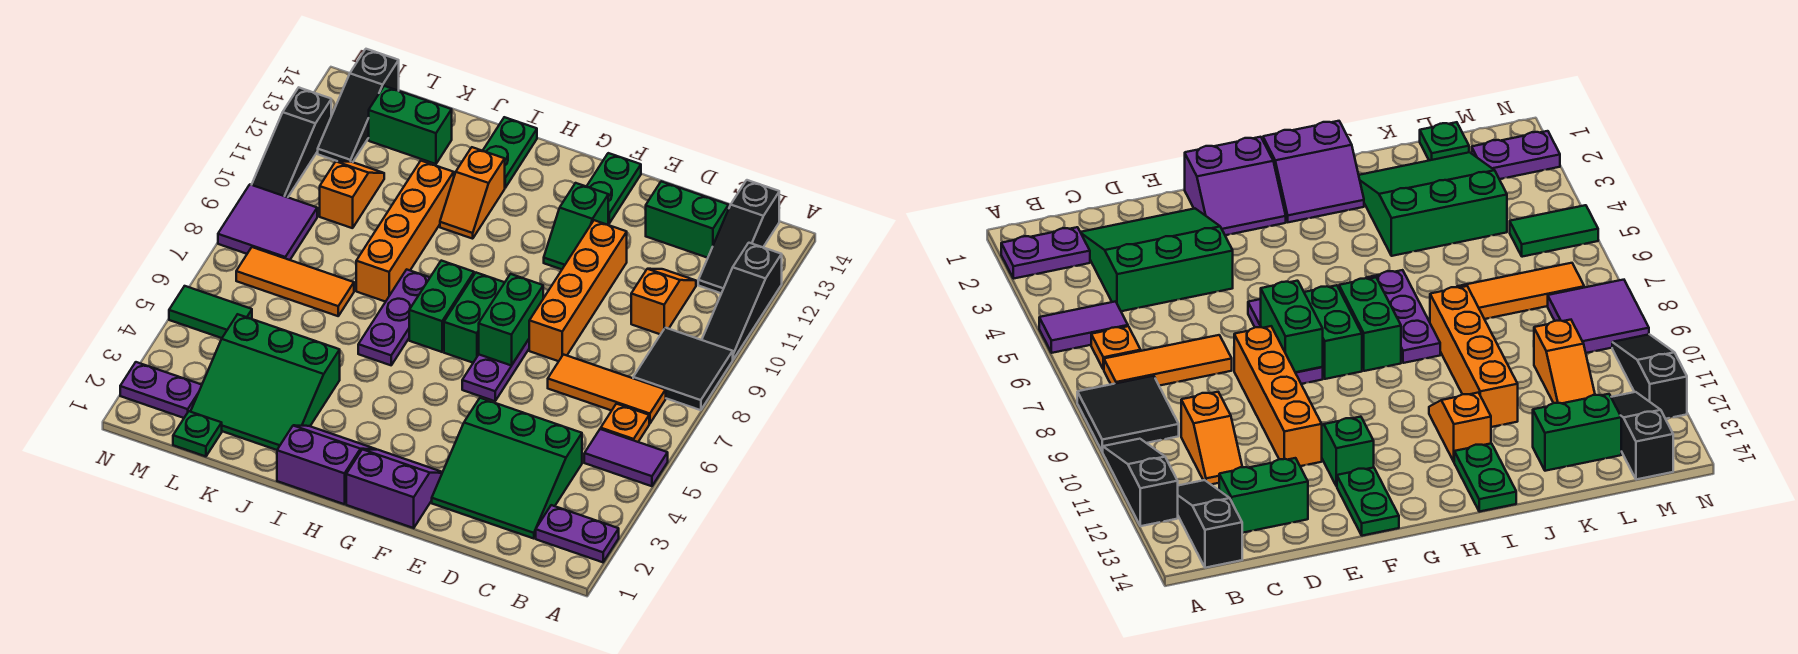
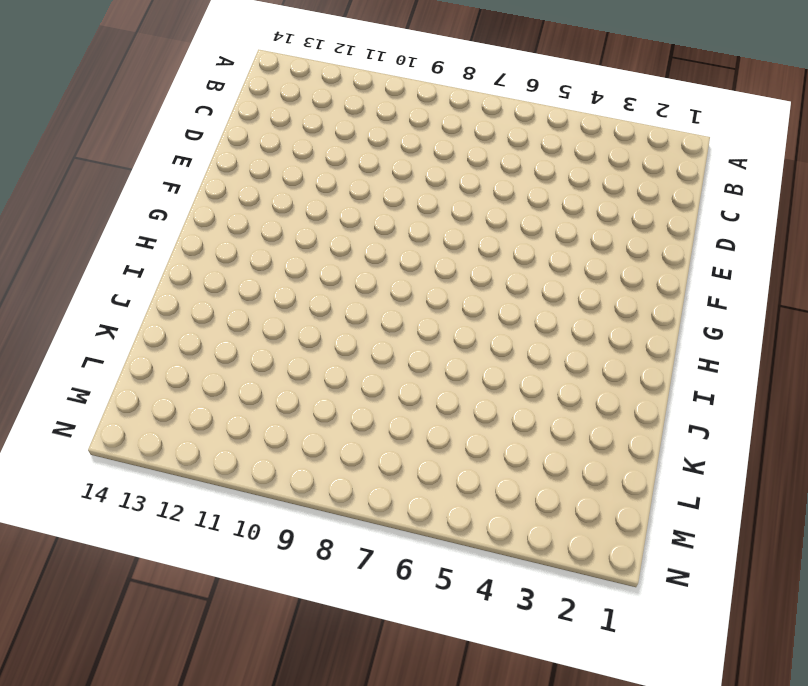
none -> purple 1x2 plate [536,505,619,562]
none -> purple 1x2 tile [584,429,668,486]
none -> black 2x2 tile [633,328,733,410]
none -> black 1x3 slope [702,243,782,359]

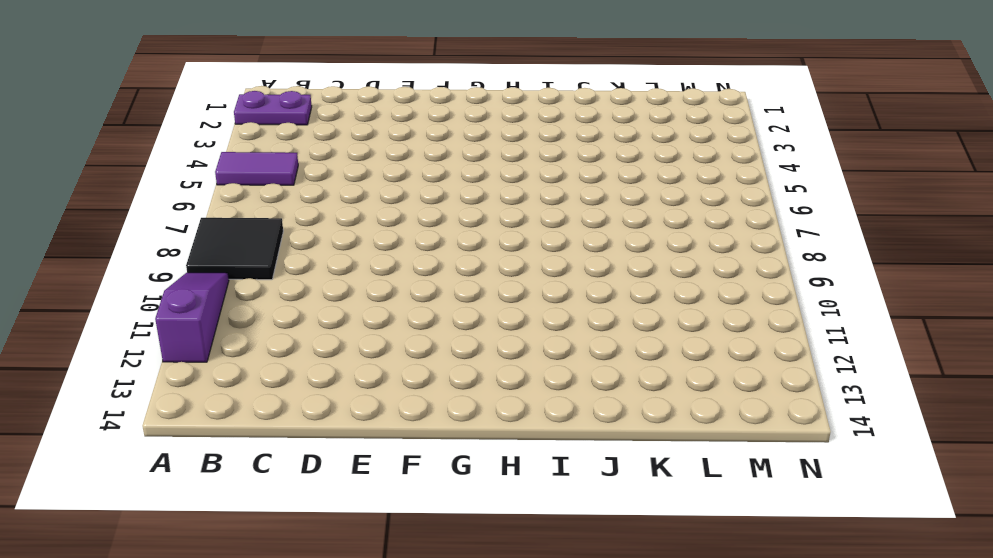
purple 1x3 slope [155,273,229,362] -> black 1x3 slope [702,243,782,359]
none -> orange 1x1 plate [601,404,649,442]
none -> orange 1x3 tile [548,355,666,424]
none -> black 1x3 slope [698,180,779,293]
none -> green 3x3 slope [432,398,582,539]

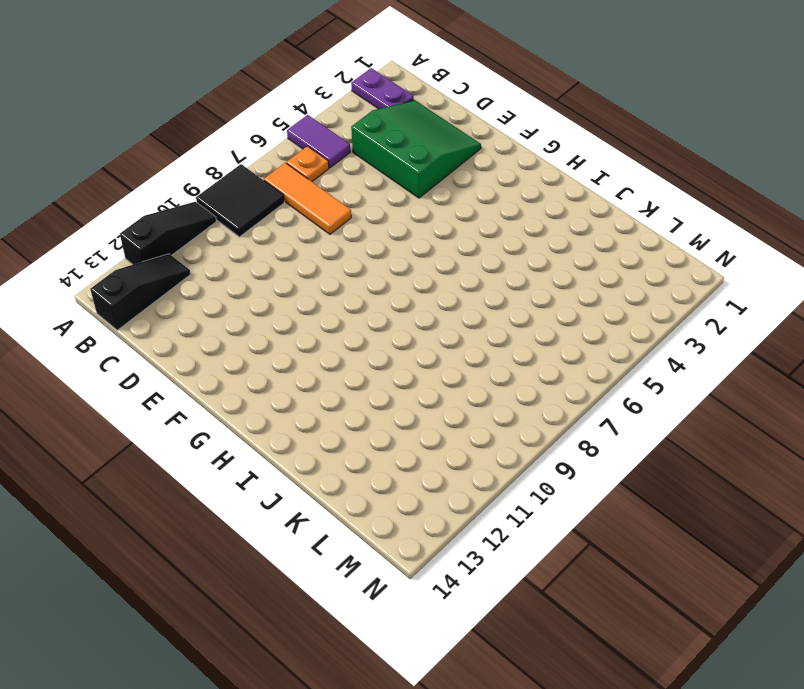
none -> orange 1x2 slope [631,269,696,334]
none -> green 1x2 brick [646,181,729,258]
none -> orange 1x4 brick [529,220,627,361]
none -> purple 2x2 slope [346,449,443,528]

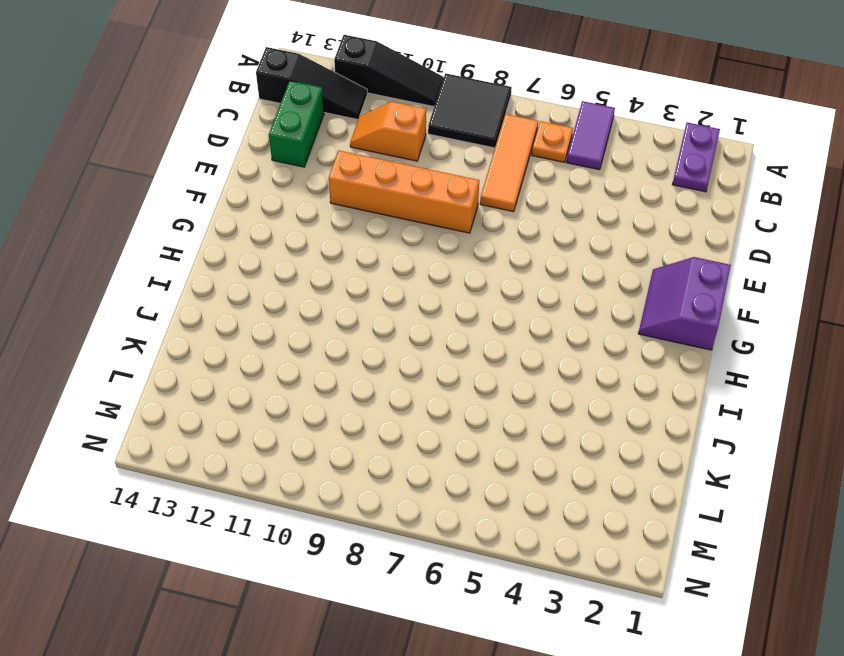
none -> green 3x3 slope [432,398,582,539]
none -> purple 1x3 plate [462,339,529,401]
none -> green 1x2 slope [544,183,608,269]
none -> green 1x2 plate [587,153,641,224]

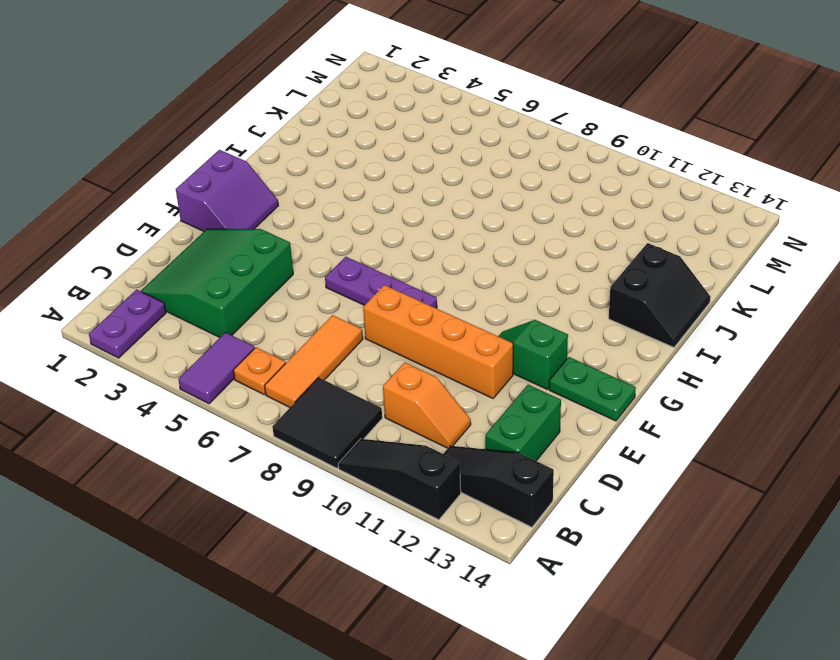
black 2x2 slope [609,243,711,347] -> green 1x2 plate [483,117,537,188]
none -> green 1x2 brick [444,273,505,363]
none -> purple 2x2 slope [277,425,376,504]
none -> green 1x2 brick [409,261,474,352]
none -> purple 1x3 plate [358,269,430,365]

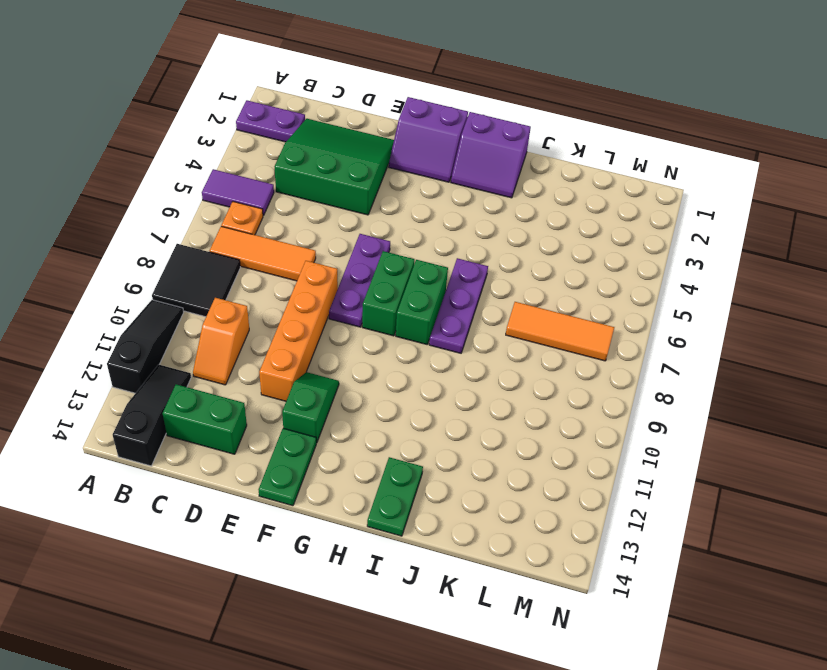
none -> orange 1x2 slope [440,147,505,239]
none -> green 3x3 slope [191,314,340,450]
none -> orange 1x4 brick [356,161,454,302]
none -> green 1x2 brick [369,86,452,164]

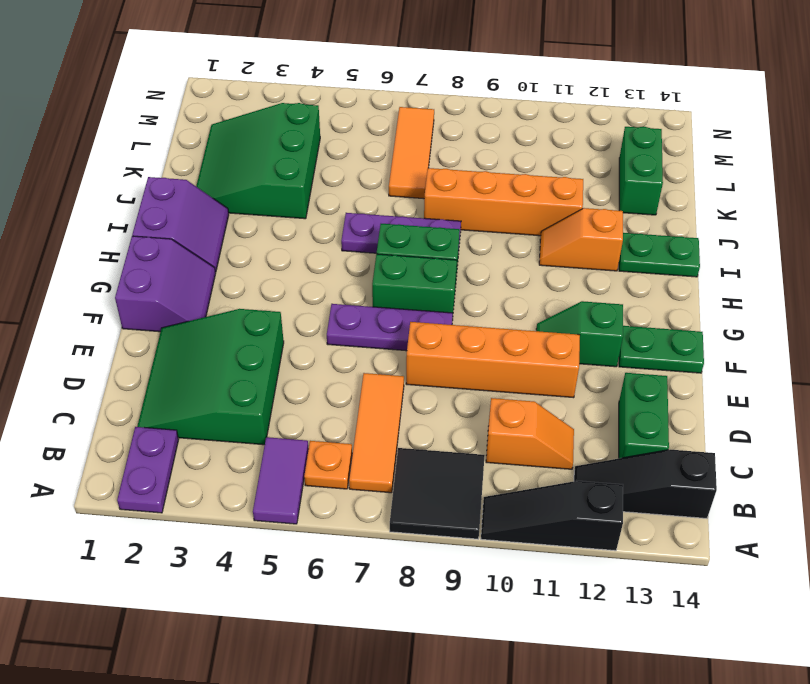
none -> green 1x1 plate [173,411,222,456]
none -> orange 1x2 slope [320,161,384,228]
none -> purple 1x2 plate [120,362,202,418]
none -> green 1x2 tile [169,286,252,338]

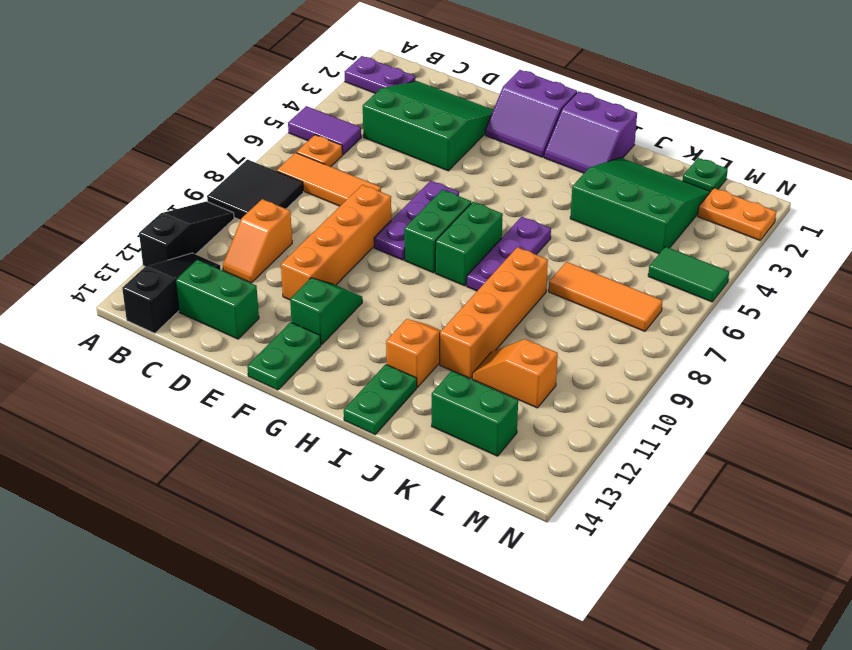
orange 1x2 slope [472,339,558,408] -> orange 1x2 slope turned to [320,161,384,228]
orange 1x2 plate [698,188,776,240] -> purple 1x2 plate [120,362,202,418]
none -> purple 2x2 tile [218,185,317,260]
none -> black 1x3 slope [318,49,399,162]
none -> black 1x3 slope [252,88,331,197]
none -> green 1x2 brick [479,274,543,366]

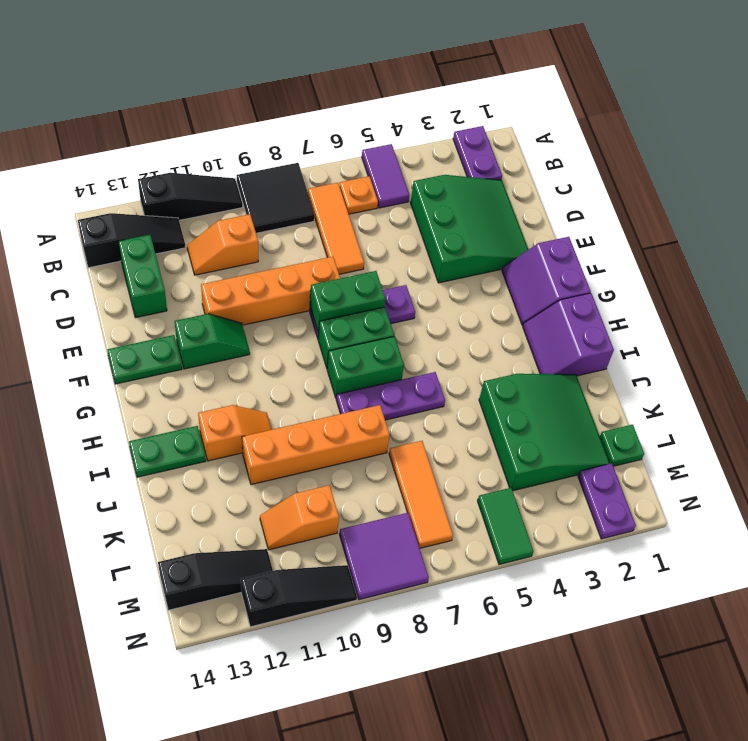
none -> green 1x2 brick [369,86,452,164]

